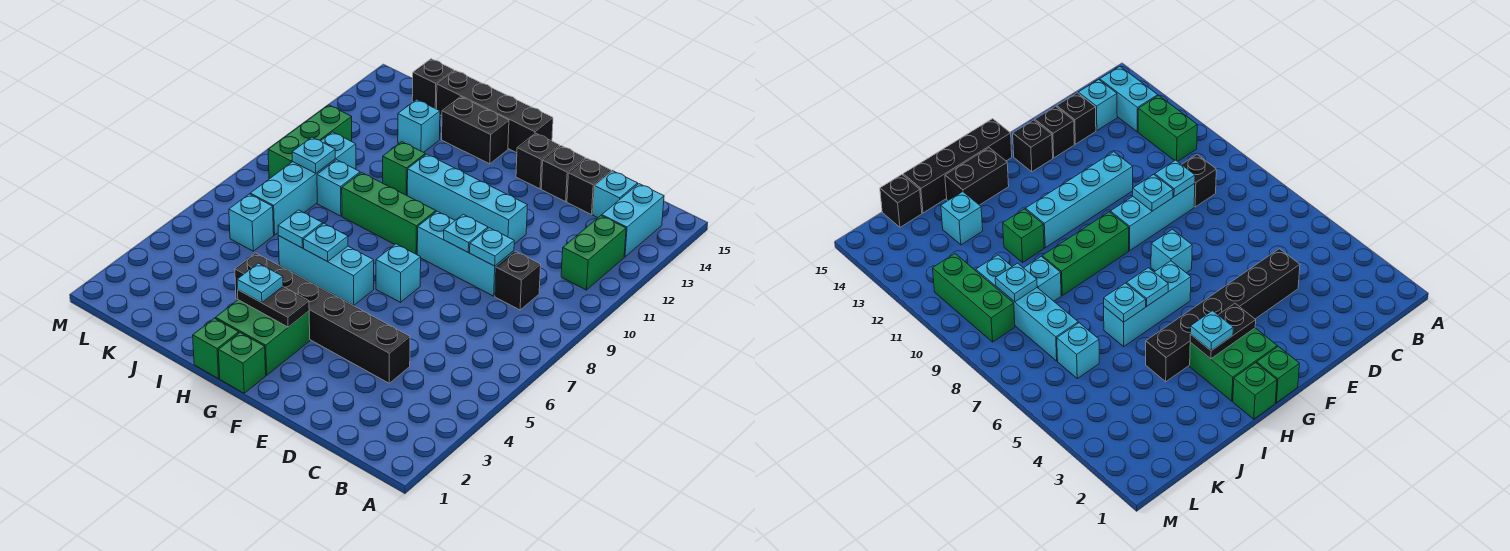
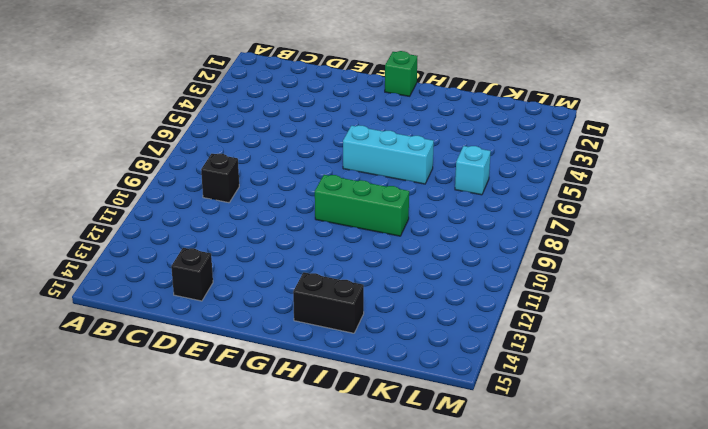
none -> green 1x2 brick [561,216,626,290]
none -> cyan 1x2 brick [602,184,664,257]
none -> cyan 1x1 brick [593,171,638,218]
none -> black 1x6 brick [235,253,410,383]

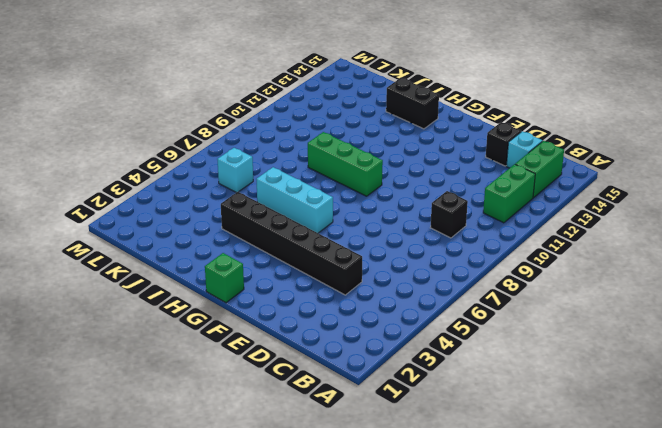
green 1x2 brick [515,141,564,198] -> cyan 1x2 brick [602,184,664,257]
none -> cyan 1x3 brick [417,211,514,296]
none -> cyan 1x4 brick [407,154,527,244]
none -> black 1x1 brick [541,146,585,202]
none -> cyan 1x1 brick [376,244,421,302]

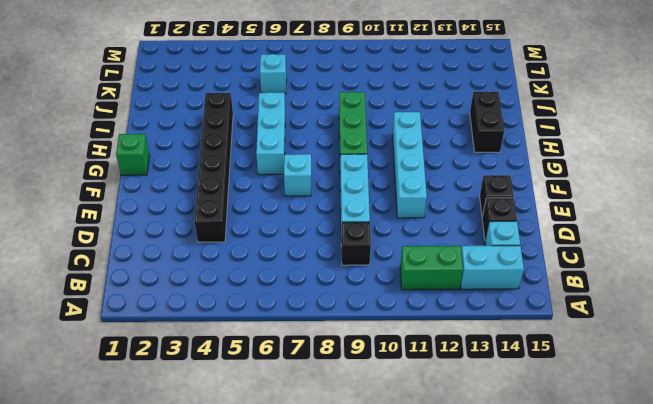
none -> black 1x1 brick [516,133,560,189]
none -> green 2x2 brick [215,300,310,375]
none -> black 1x4 brick [437,70,553,153]
none -> green 1x1 brick [193,318,239,379]

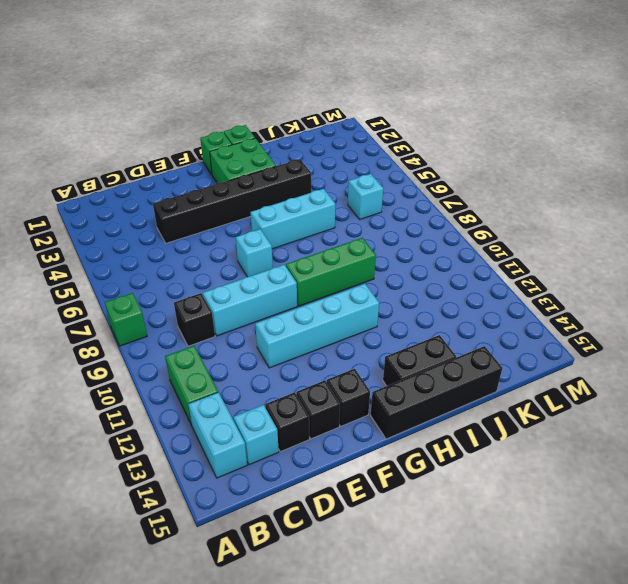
green 1x1 brick [105,293,147,346] -> green 1x1 brick moved to [383,142,425,195]
none -> cyan 1x1 brick [317,160,360,216]
none -> cyan 1x1 brick [398,99,440,152]
none -> cyan 1x4 brick [250,132,356,235]
none -> black 1x1 brick [412,59,454,109]

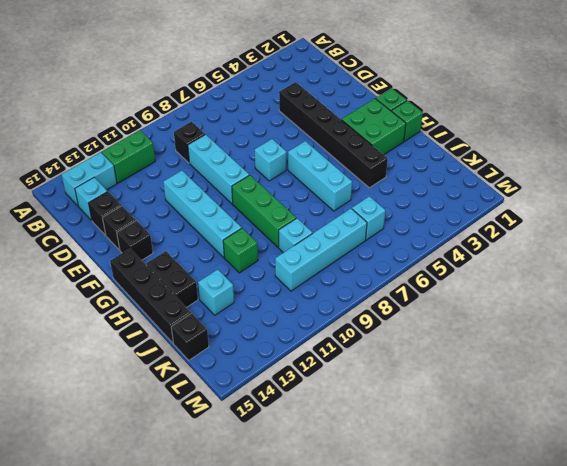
none -> green 1x3 brick [268,105,352,179]
none -> cyan 1x1 plate [470,228,514,266]
none -> cyan 1x1 plate [444,214,488,252]
none -> black 1x2 plate [238,287,309,327]

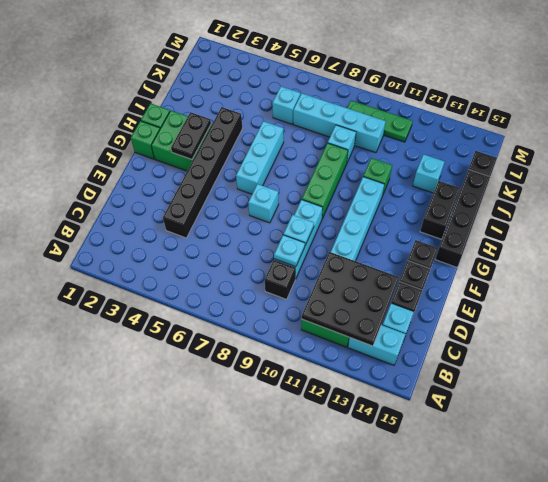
black 3x3 plate [302,252,399,346] -> none
green 1x3 plate [347,101,413,142] -> green 1x3 brick [268,105,352,179]
none -> cyan 1x1 plate [303,223,348,262]
none -> cyan 1x1 plate [278,210,323,248]
none -> cyan 1x1 plate [292,137,335,173]
none -> cyan 1x1 plate [237,263,283,303]

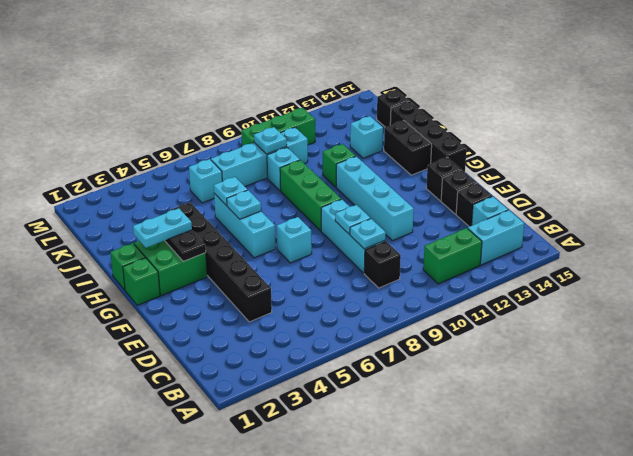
cyan 1x2 plate [133,208,192,248] -> cyan 1x1 plate [237,263,283,303]

